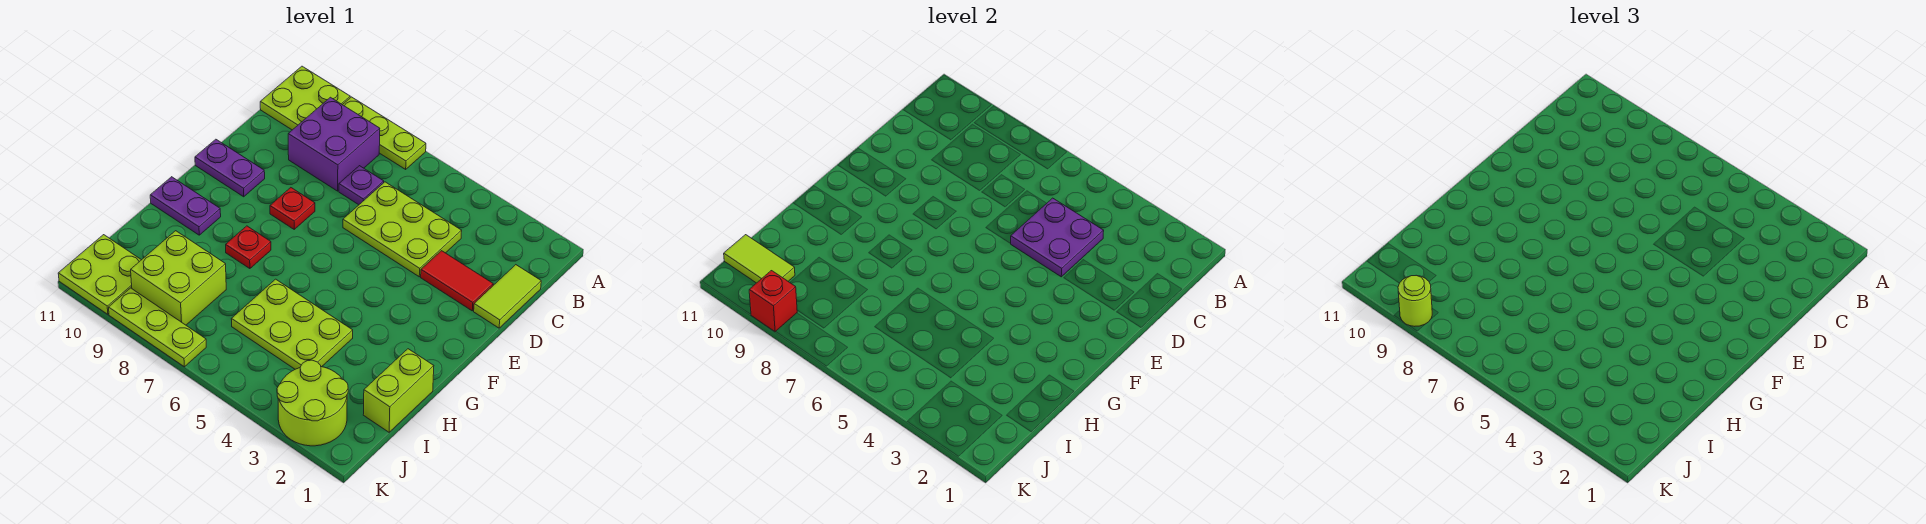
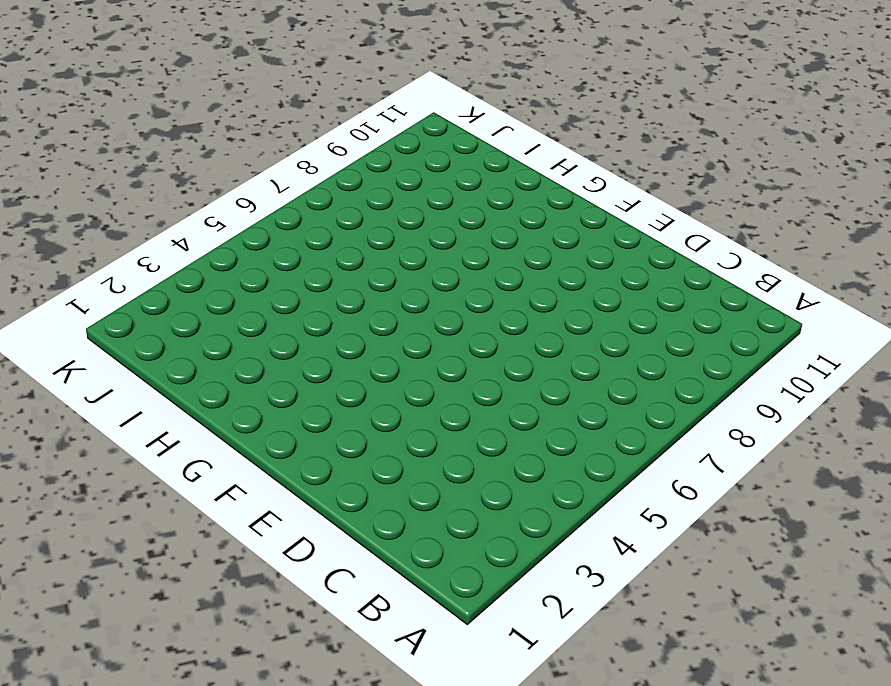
none -> lime 1x3 plate [343,97,426,169]
none -> lime 2x2 plate [260,66,350,130]
none -> purple 2x2 brick [288,97,380,191]

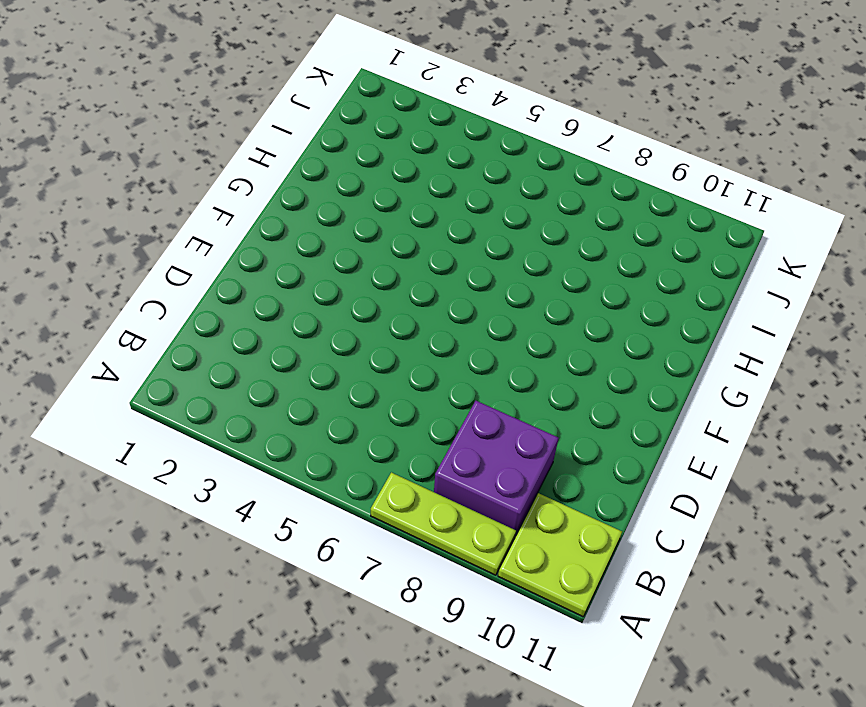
none -> lime 1x2 tile [474,265,541,328]
none -> lime 2x3 plate [343,182,462,277]
none -> purple 1x1 plate [339,166,384,205]

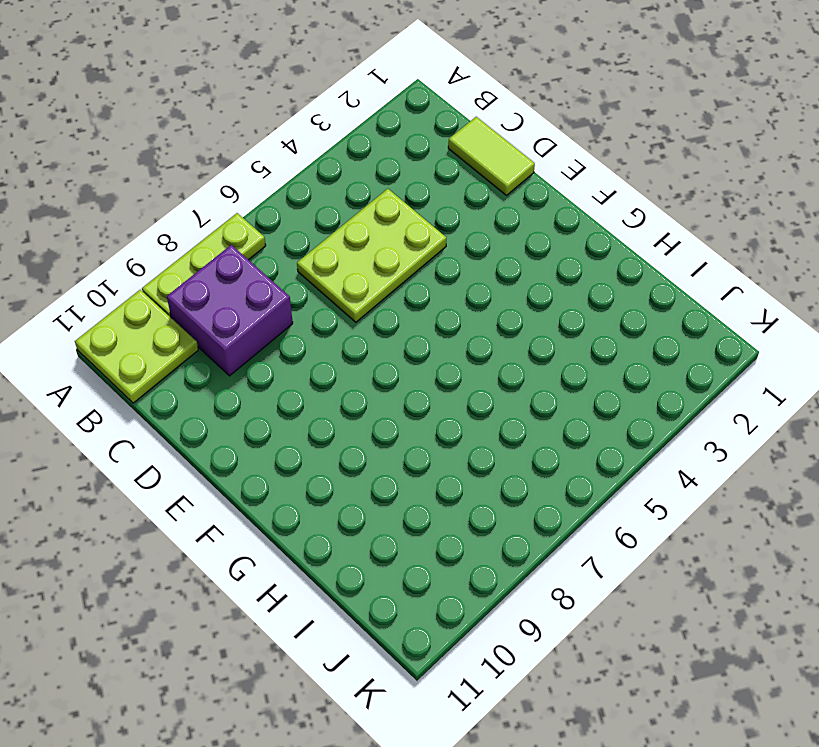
none -> purple 1x1 plate [339,166,384,205]
none -> red 1x2 tile [421,251,493,311]
none -> red 1x1 plate [270,188,315,229]

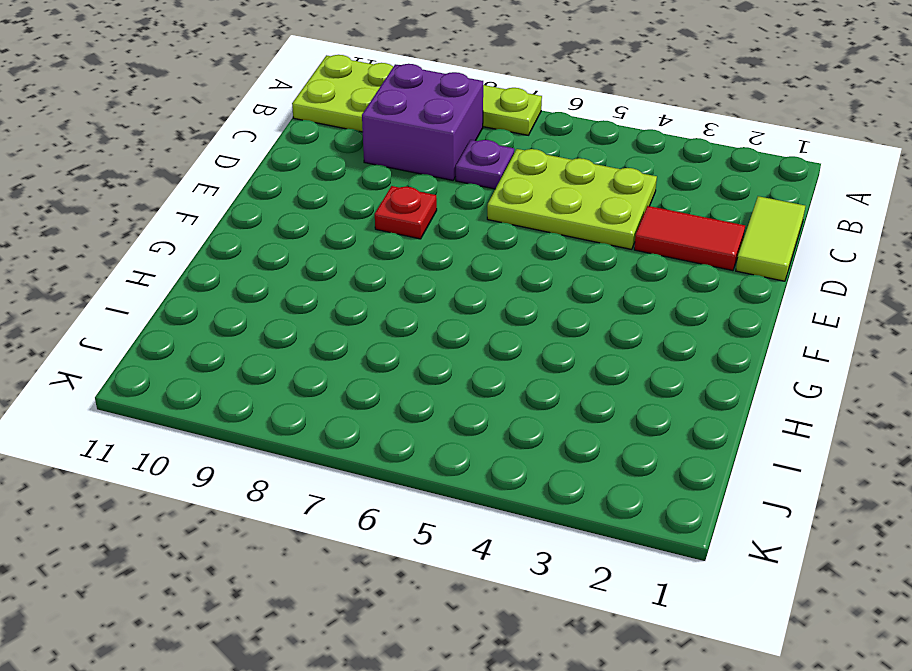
none -> purple 1x2 plate [195,139,265,197]
none -> red 1x1 plate [226,226,271,269]
none -> purple 1x2 plate [150,177,221,235]

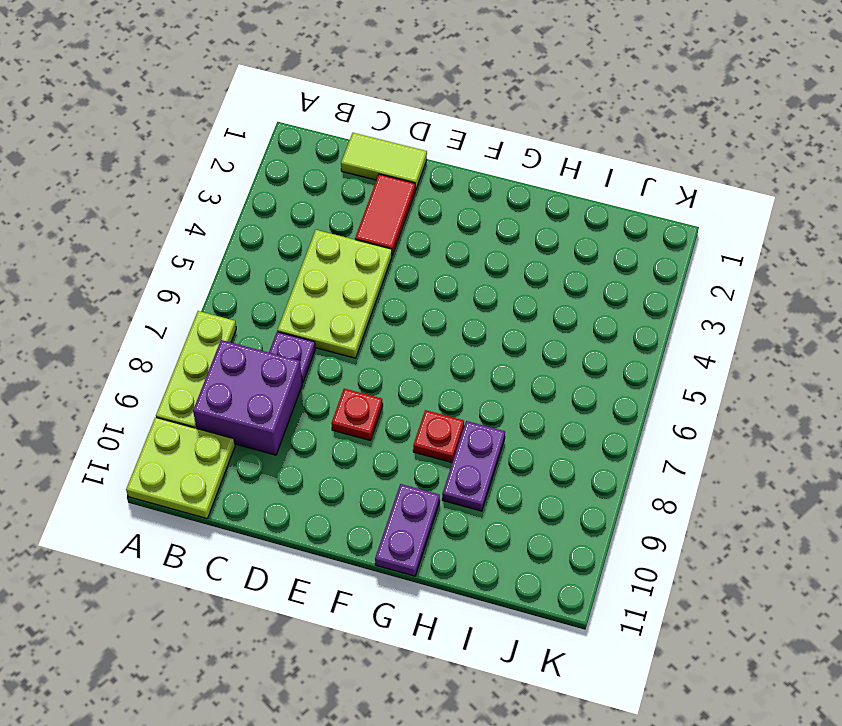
purple 1x2 plate [442,421,505,511] -> purple 1x2 plate moved to [195,139,265,197]
none -> lime 1x2 brick [363,349,434,432]
none -> lime 2x3 plate [231,279,353,369]
none -> lime 2x2 brick [131,231,226,325]

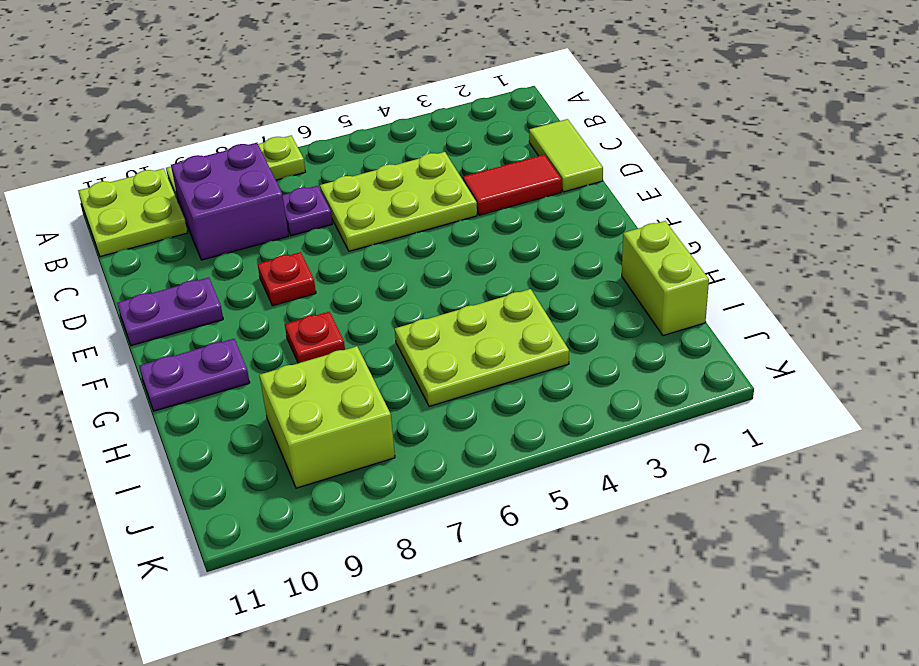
none -> lime 2x2 round brick [277,360,348,446]
none -> lime 2x2 plate [58,235,141,314]
none -> lime 1x3 plate [109,288,206,367]

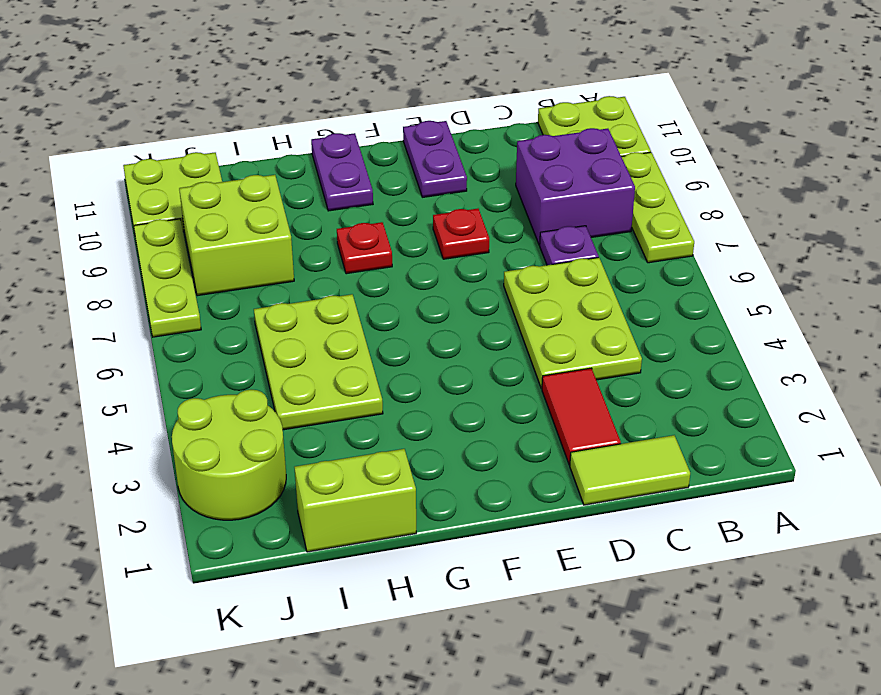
none -> purple 2x2 plate [1010,198,1104,277]
none -> lime 1x2 tile [724,235,795,283]
none -> red 1x1 brick [749,271,797,332]

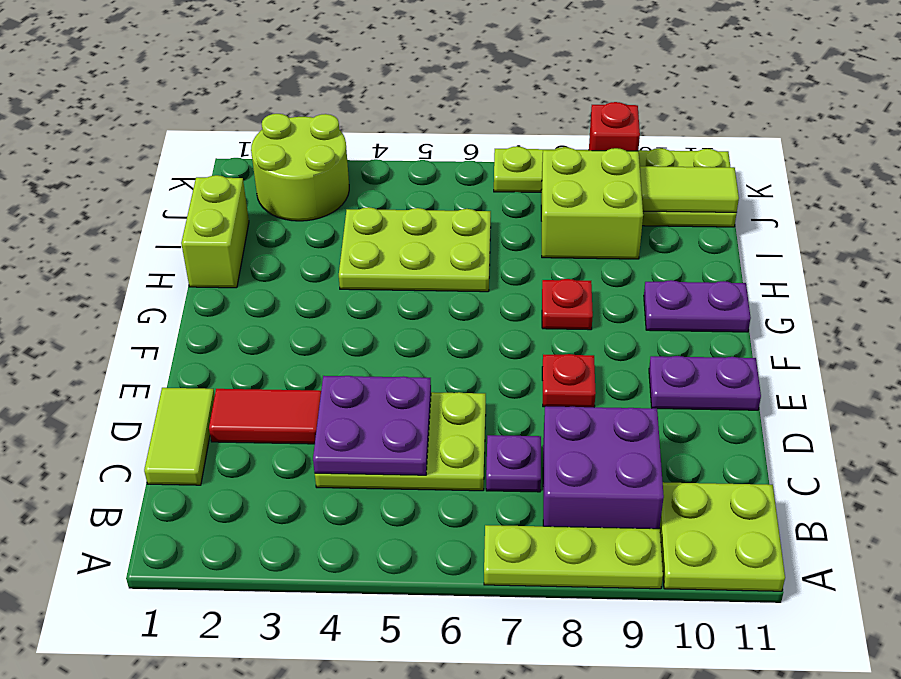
none -> lime 1x1 round brick [1398,276,1432,326]

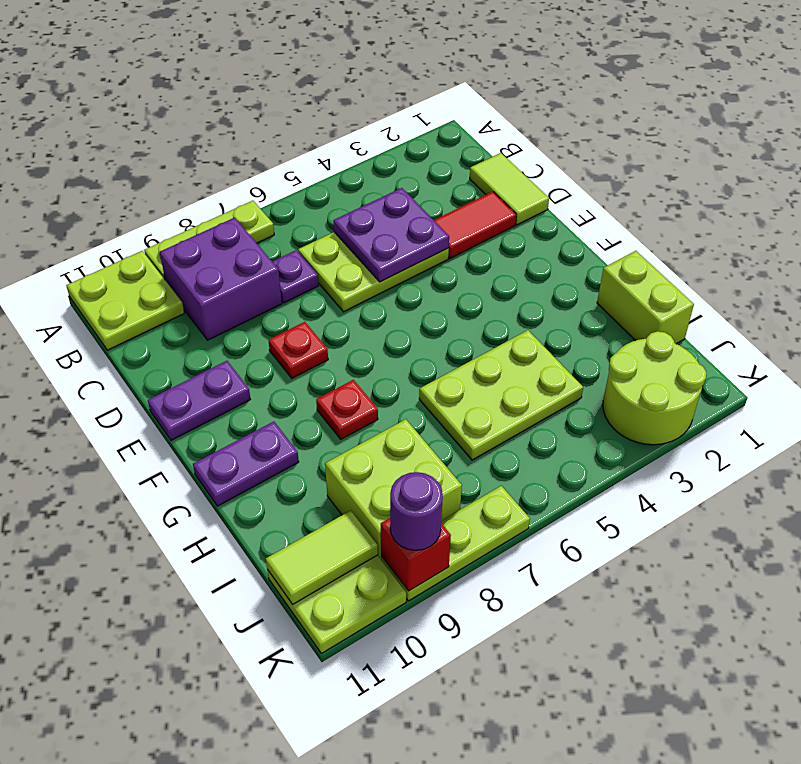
purple 1x1 round brick [390,472,443,550] -> lime 1x1 round brick [1398,276,1432,326]

